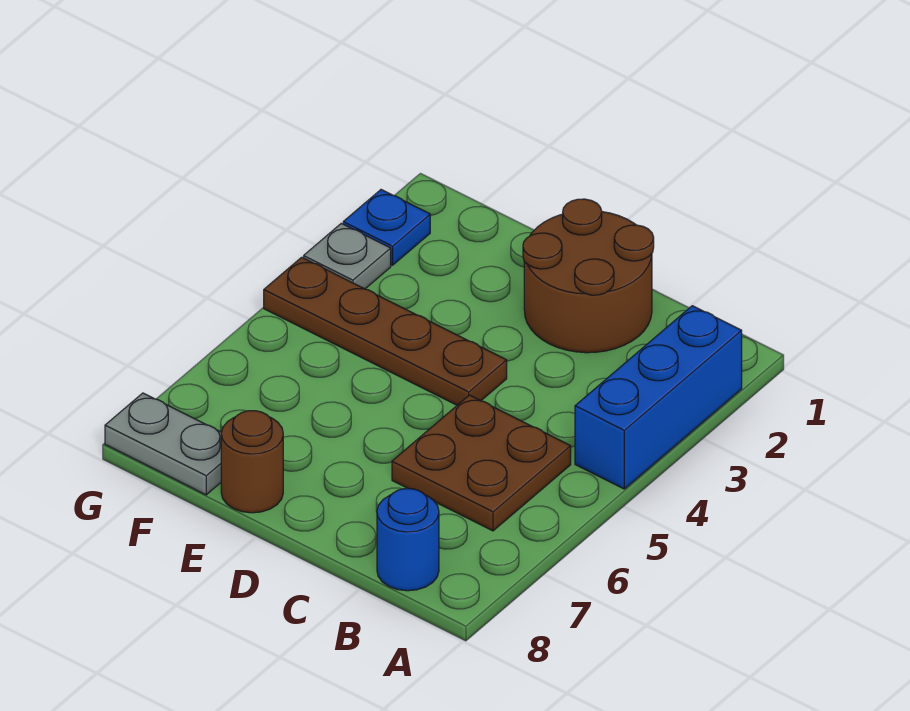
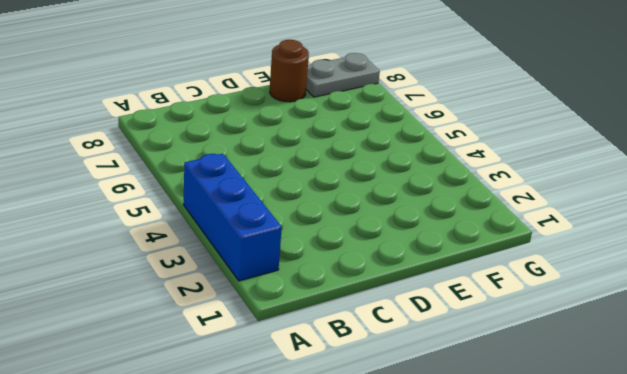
none -> brown 2x2 plate [392,395,571,531]
none -> blue 1x1 round brick [377,489,439,591]

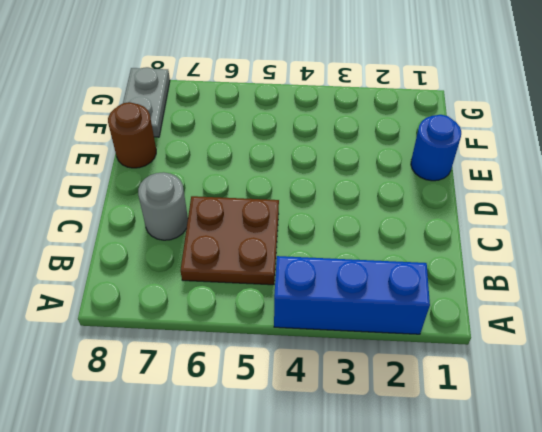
grey 1x1 round brick [138,172,188,240] -> none
blue 1x1 round brick [411,115,461,181] -> blue 1x1 round brick moved to [377,489,439,591]
none -> brown 2x2 round brick [523,199,654,353]
none -> brown 1x4 plate [264,257,507,405]

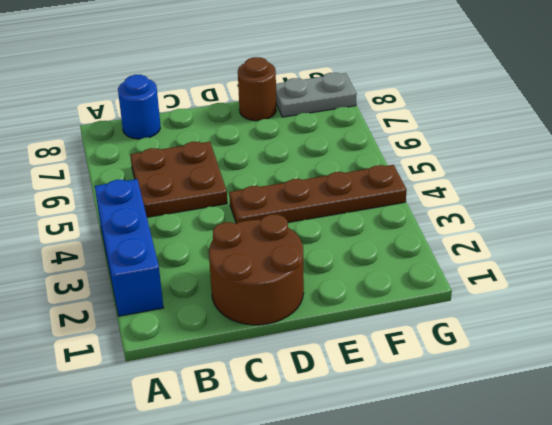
none -> blue 1x1 plate [343,190,430,265]
none -> grey 1x1 plate [304,223,391,289]

